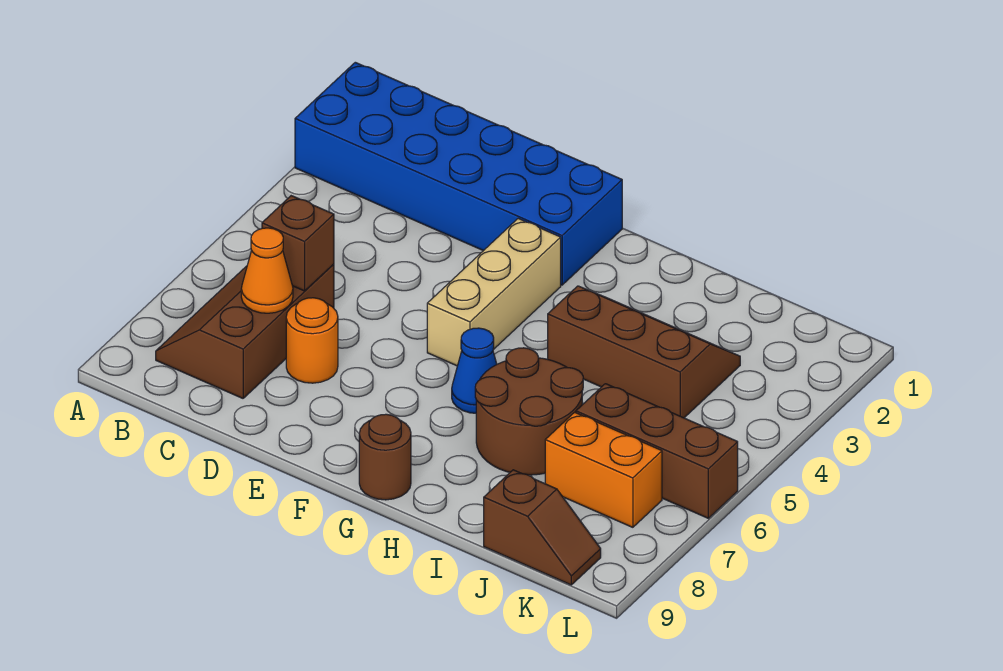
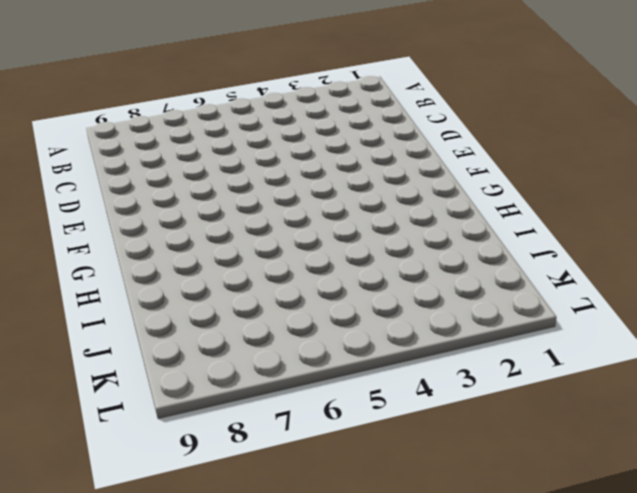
none -> blue 2x6 brick [295,62,622,285]
none -> brown 2x3 slope [156,264,334,398]
none -> orange 1x1 round brick [286,298,338,383]

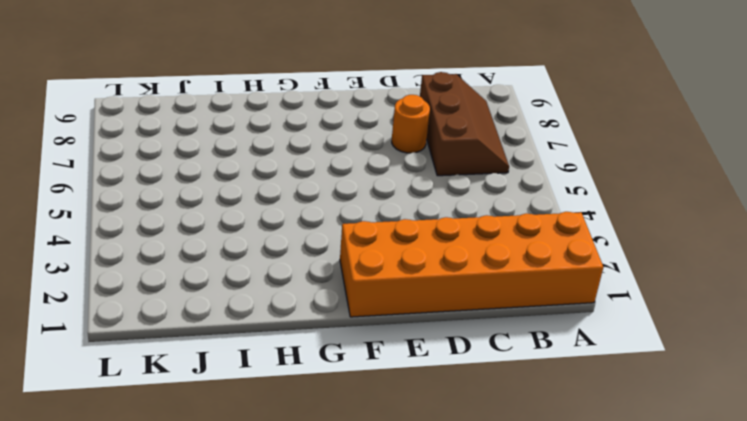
orange 2x6 brick [340,212,603,317] -> blue 2x6 brick [295,62,622,285]
none -> tan 1x3 brick [427,219,561,366]
none -> blue 1x1 cone [452,328,497,413]
none -> brown 1x1 round brick [359,414,411,500]

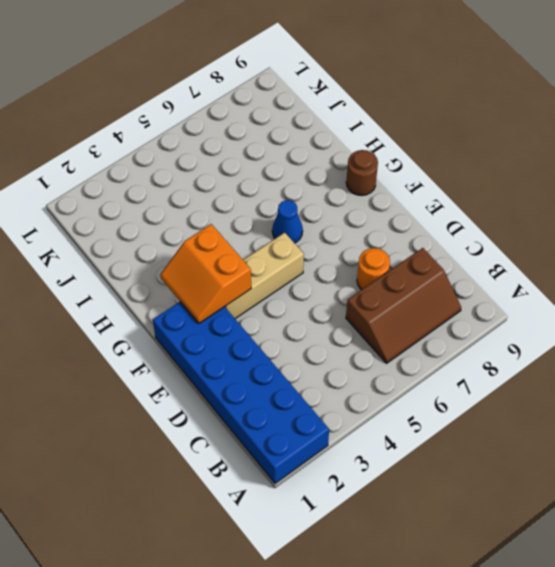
orange 2x2 slope [160,224,251,323] -> none
none -> brown 2x3 slope [548,286,740,418]
none -> brown 2x2 round brick [475,348,583,475]
none -> brown 1x3 brick [576,384,738,518]

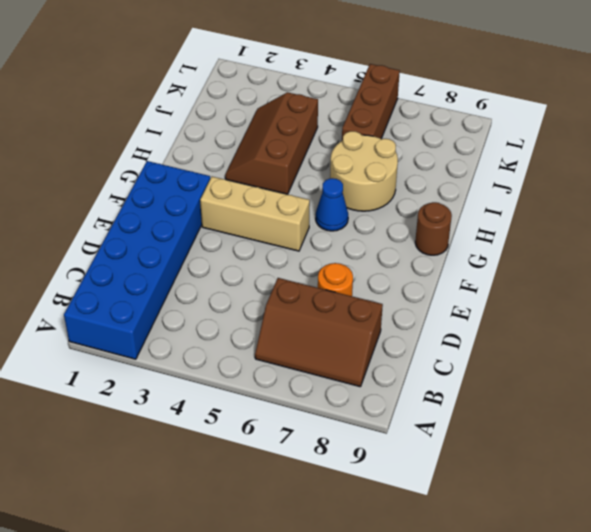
tan 2x2 round brick [330,131,398,211] -> brown 2x2 round brick [475,348,583,475]
none -> orange 1x2 brick [545,412,662,527]
none -> brown 1x2 slope [484,470,601,585]
none -> brown 1x1 brick [262,196,334,291]

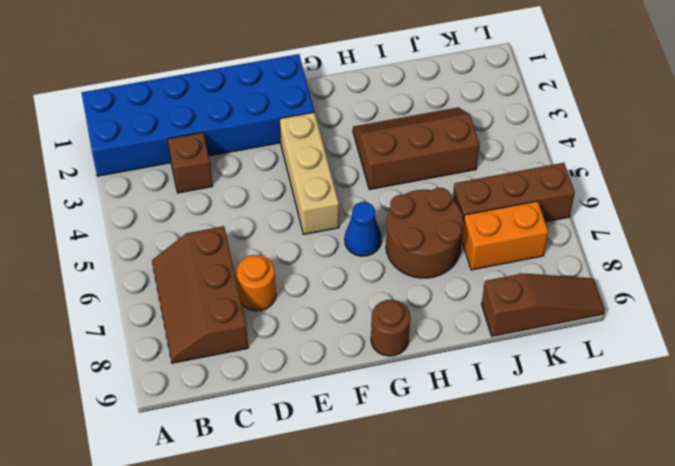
brown 1x1 brick [168,132,213,193] -> brown 1x1 brick moved to [262,196,334,291]
brown 1x3 slope [482,273,605,336] -> brown 1x2 slope [484,470,601,585]
none -> orange 1x1 cone [241,228,293,313]

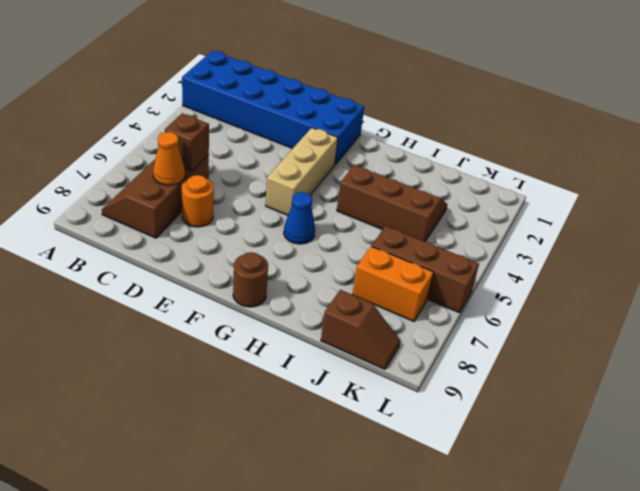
none -> brown 2x2 round brick [475,348,583,475]

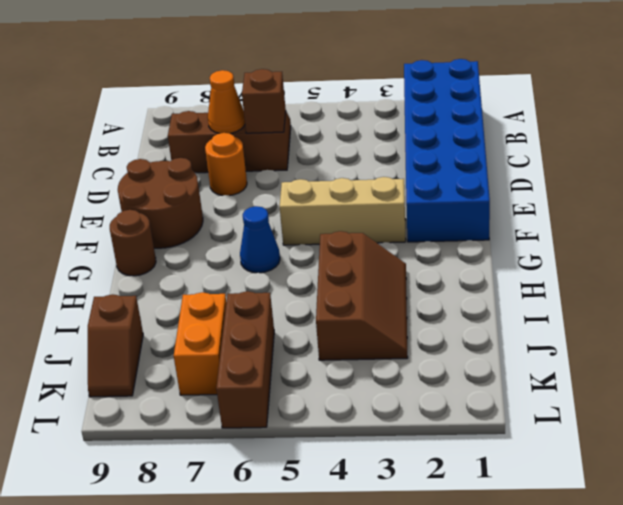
brown 2x2 round brick [118,158,203,248] -> brown 2x2 round brick moved to [475,348,583,475]

